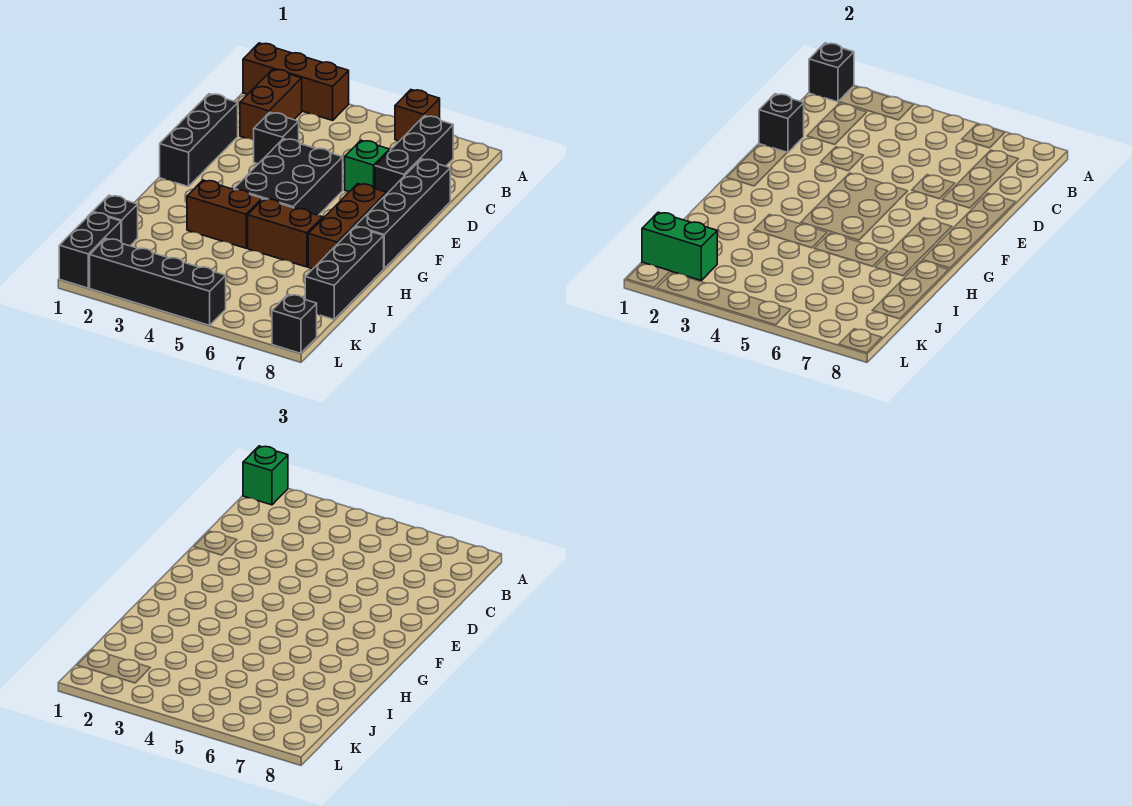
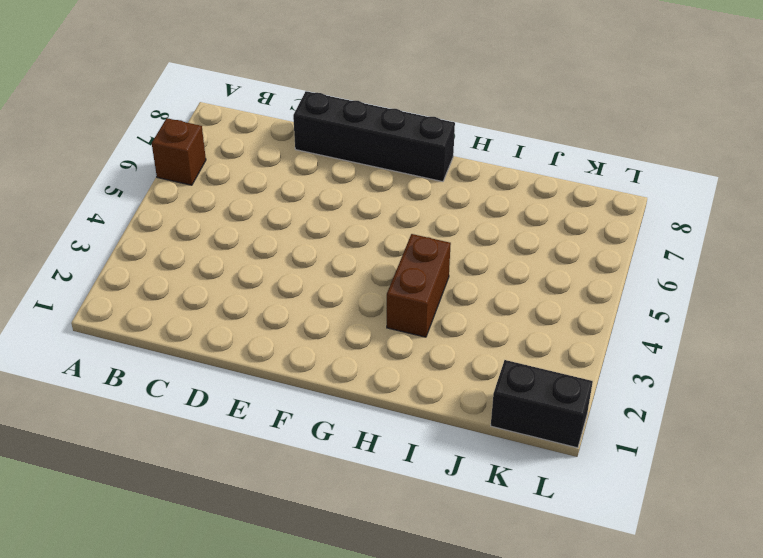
none -> brown 1x3 brick [243,43,349,120]
none -> brown 1x2 brick [240,69,302,140]
none -> black 1x3 brick [375,116,453,193]

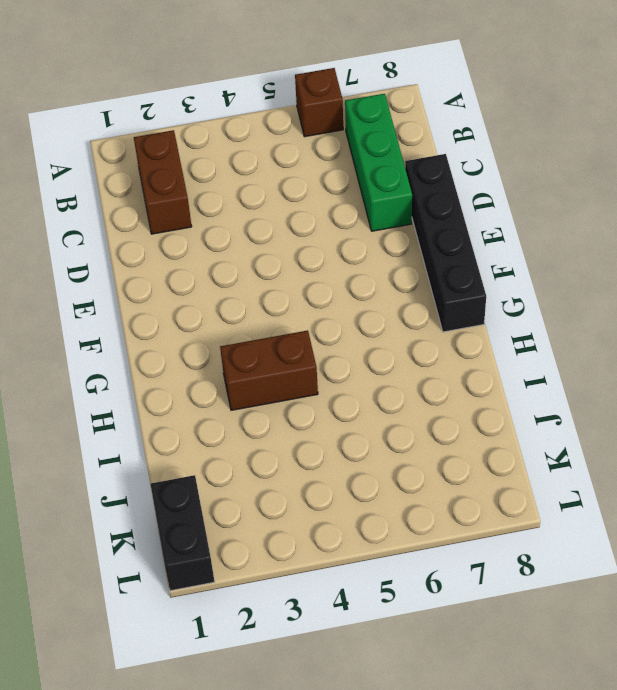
green 1x3 brick [345,94,412,231] -> black 1x3 brick [375,116,453,193]
none -> brown 1x3 brick [243,43,349,120]
none -> black 1x3 brick [160,94,238,187]
none -> black 1x1 brick [254,112,299,164]

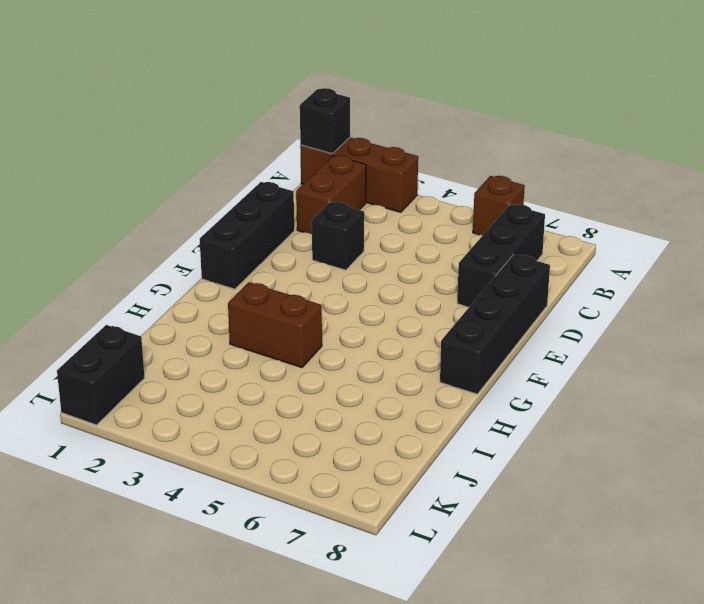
none -> green 1x1 brick [345,140,390,192]
none -> black 2x3 brick [234,139,343,215]
none -> brown 1x3 brick [308,184,387,269]

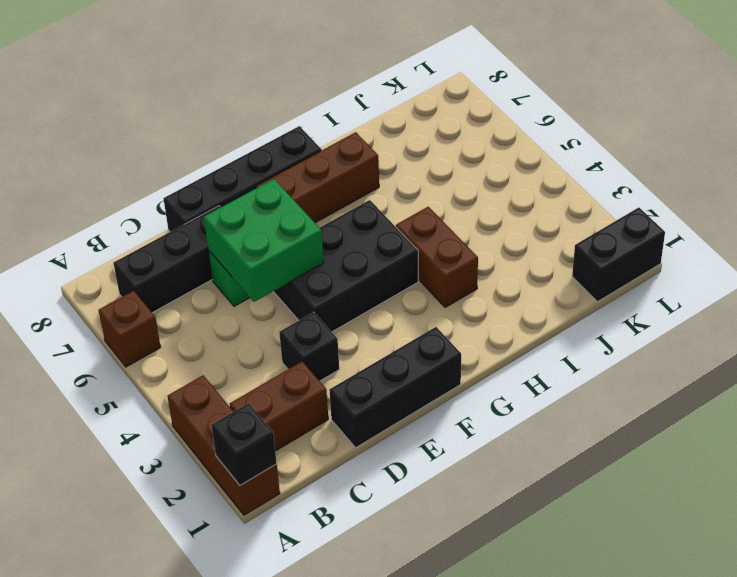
green 2x2 brick [204,179,324,302] -> none
none -> brown 1x2 brick [248,199,323,267]
none -> black 1x3 brick [305,227,384,319]
none -> black 1x1 brick [93,196,138,246]

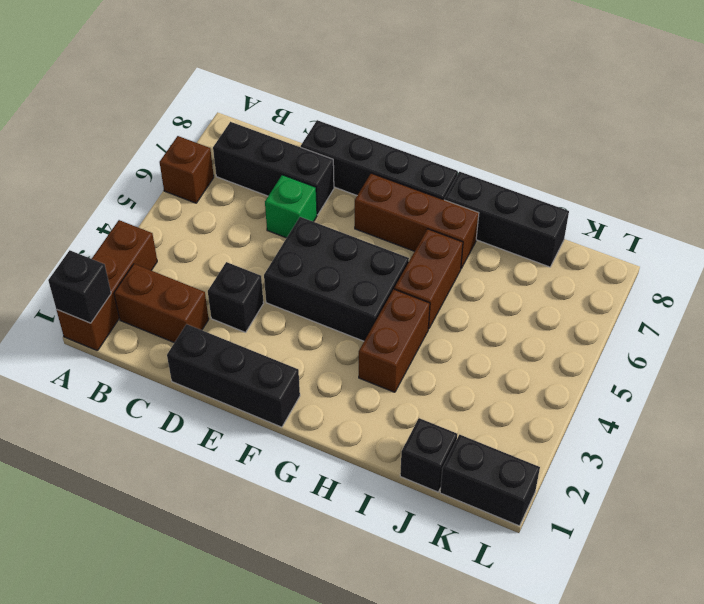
none -> black 1x4 brick [90,239,226,325]
none -> black 1x1 brick [272,295,317,353]
none -> black 1x1 brick [759,94,804,153]

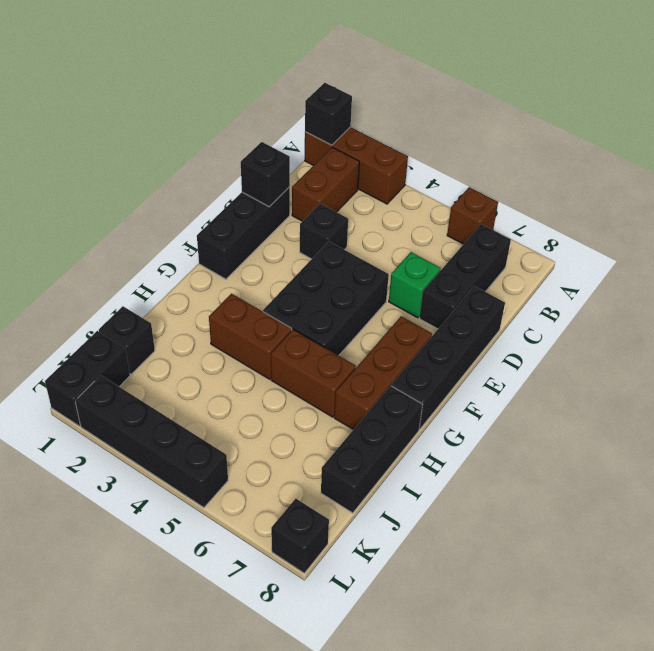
none -> green 1x2 brick [642,212,717,280]
none -> green 1x1 brick [243,446,288,505]

